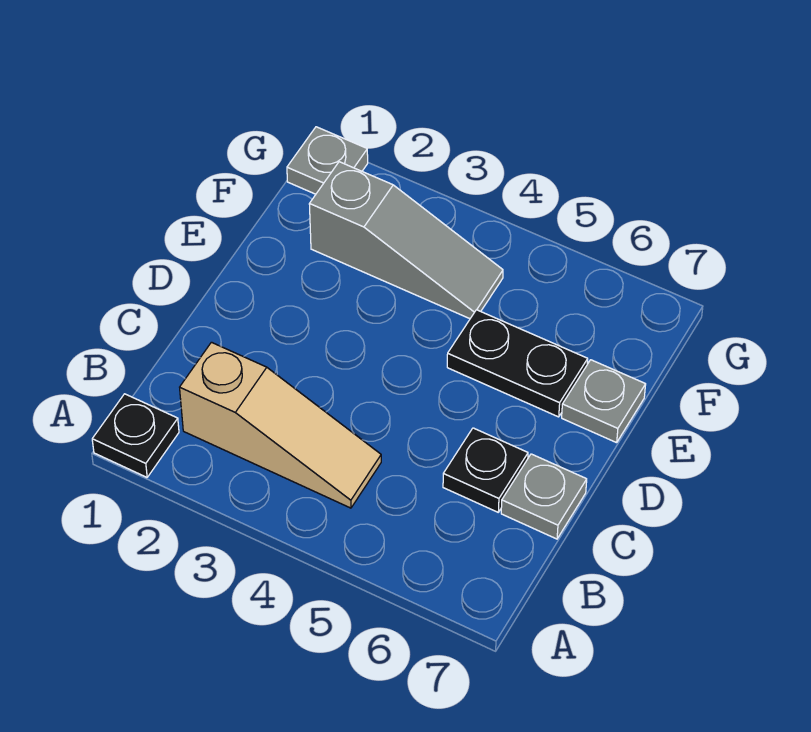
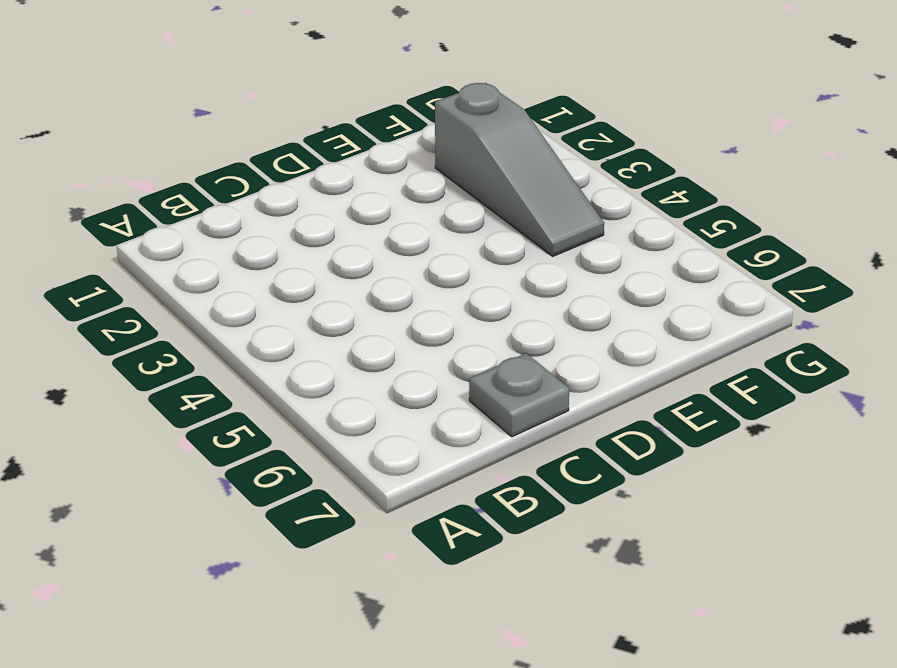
none -> black 1x1 plate [92,394,179,477]
none -> tan 1x3 slope [180,342,381,508]

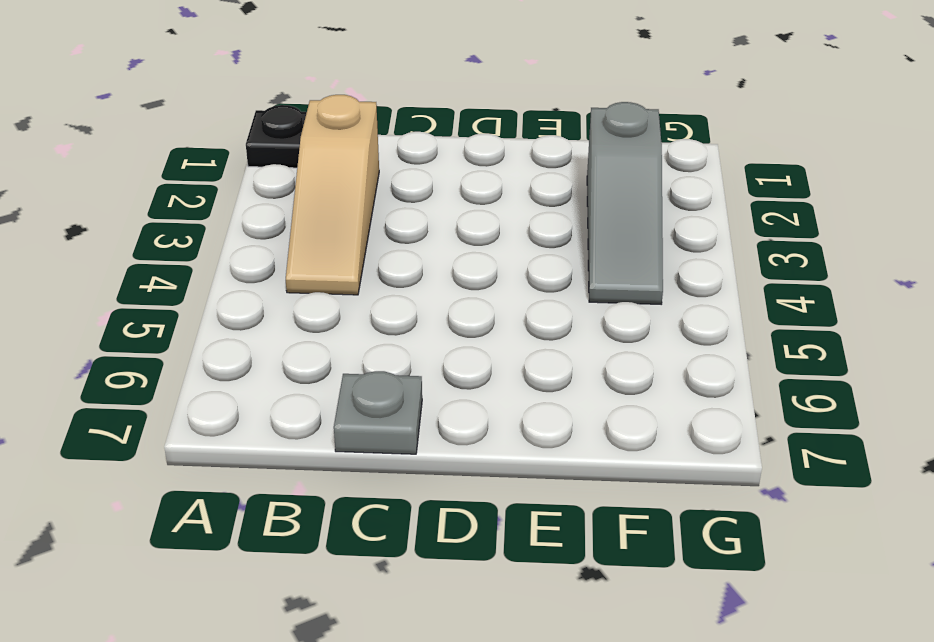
none -> black 1x1 plate [443,428,528,512]
none -> black 1x2 plate [447,310,588,417]

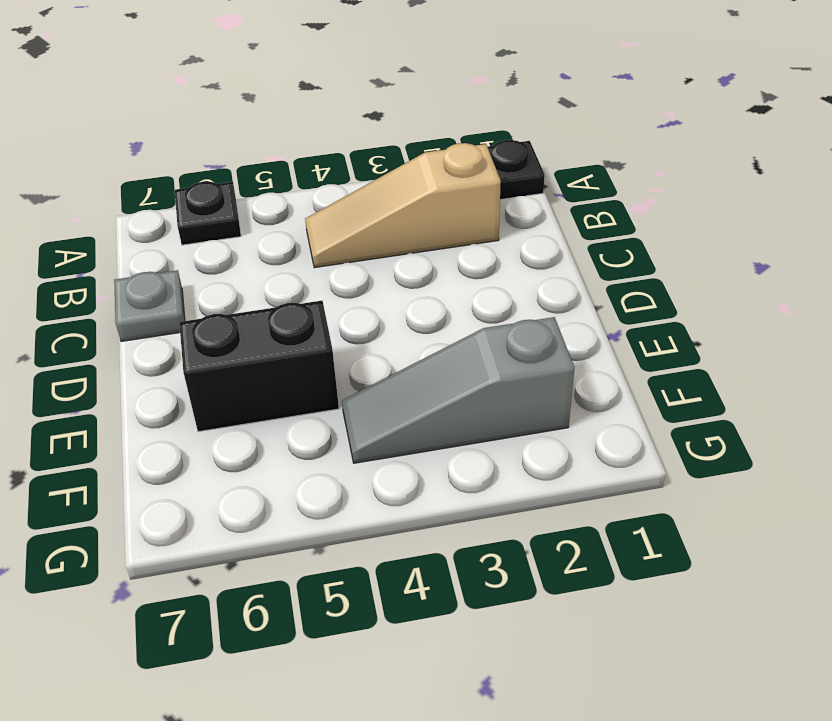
black 1x1 plate [175,182,241,245] -> black 1x1 plate moved to [443,428,528,512]
black 1x2 brick [179,301,339,432] -> black 1x2 plate [447,310,588,417]
none -> grey 1x1 plate [562,360,646,443]
none -> grey 1x1 plate [287,127,368,194]

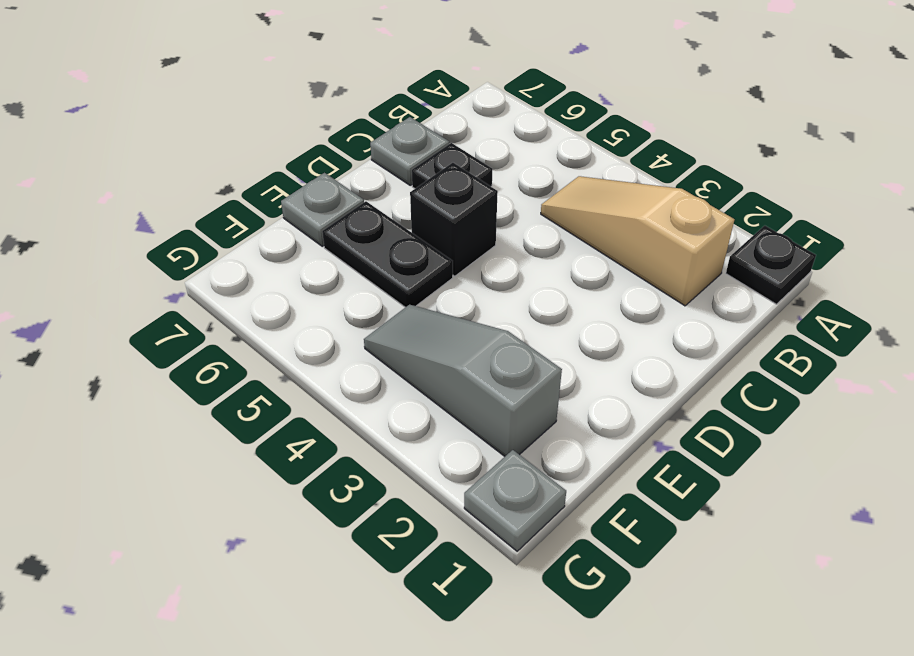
black 1x1 brick [410,163,498,276] -> none

